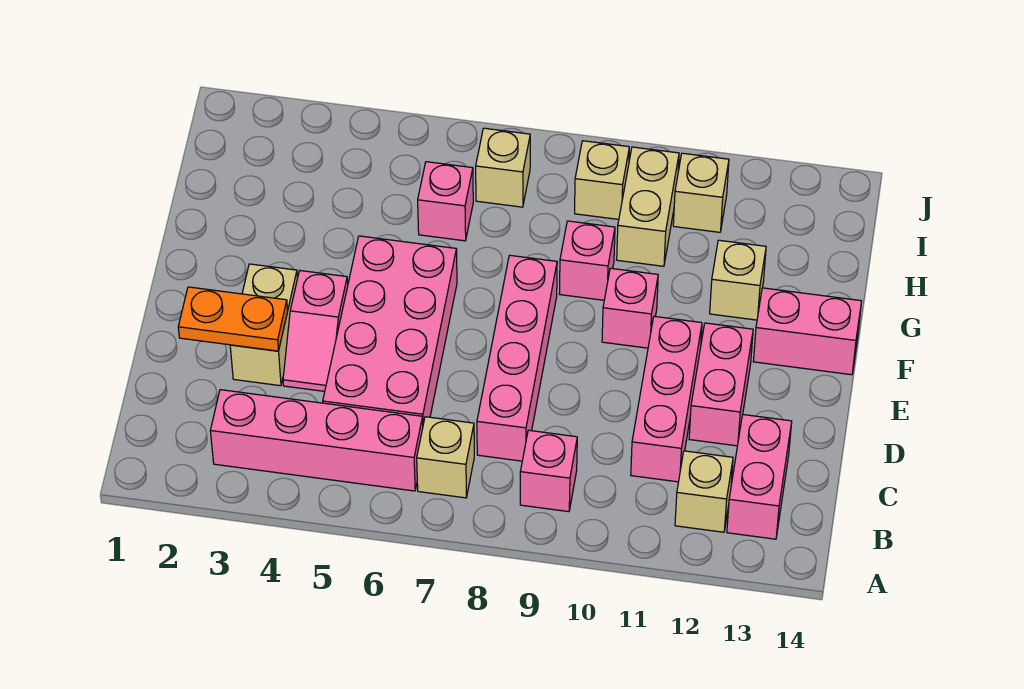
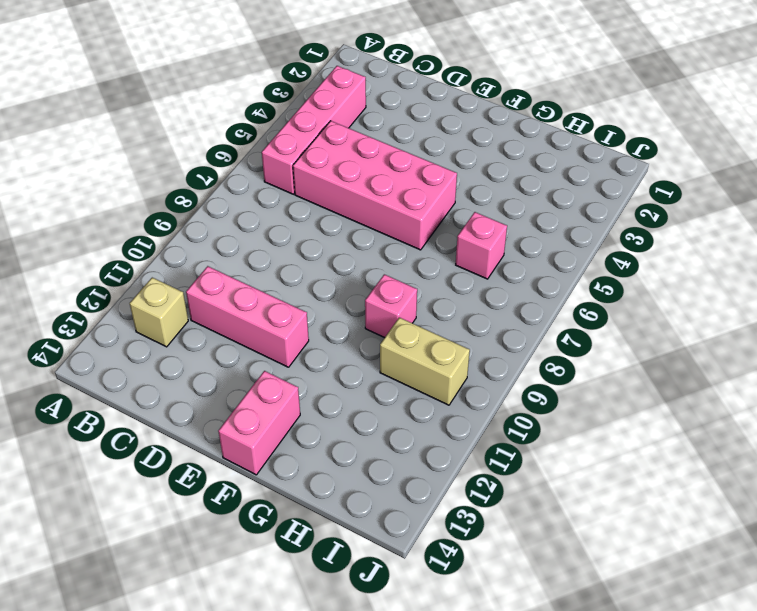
none -> tan 1x1 brick [417,417,474,498]
none -> pink 1x1 brick [520,430,577,512]
none -> pink 1x2 brick [727,414,792,539]

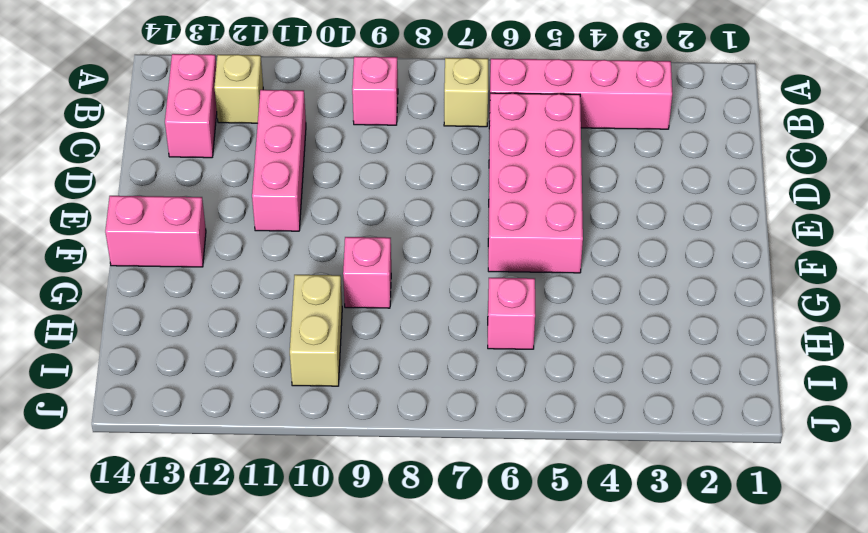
none -> pink 1x4 brick [477,255,557,461]
none -> tan 1x2 brick [230,264,297,386]
none -> pink 1x2 slope [283,271,348,391]

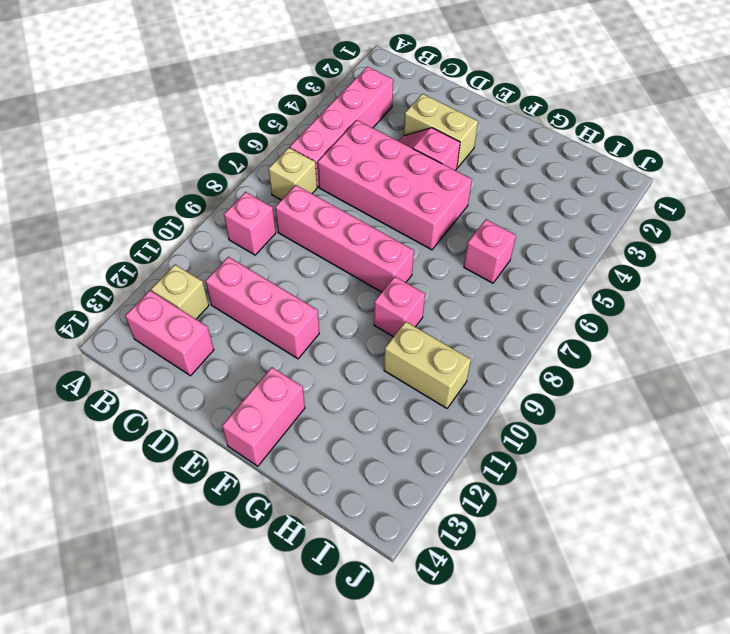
none -> pink 1x2 brick [689,323,753,446]
none -> pink 1x1 brick [602,268,658,348]
none -> tan 1x1 brick [710,240,766,320]

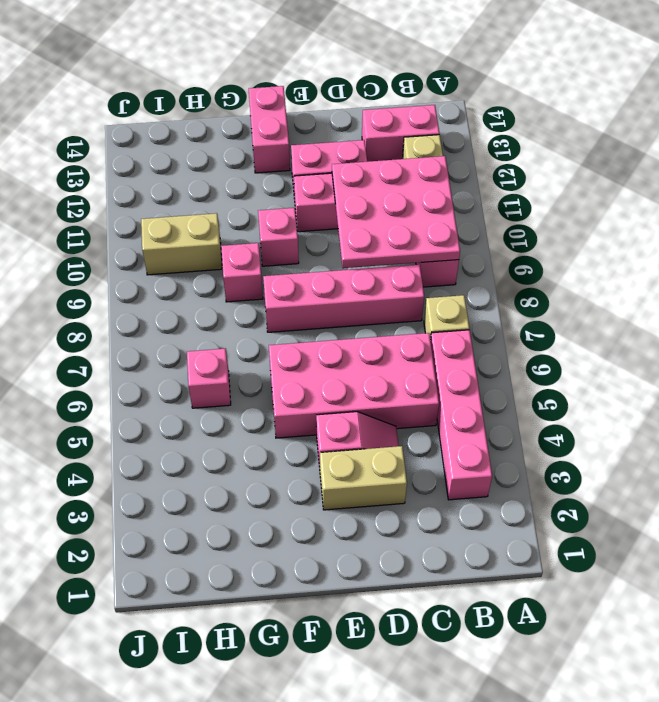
pink 3x3 plate [332,156,460,268] -> none
none -> tan 1x1 brick [710,240,766,320]
none -> tan 1x1 brick [476,128,530,207]
none -> tan 1x1 brick [575,141,629,219]

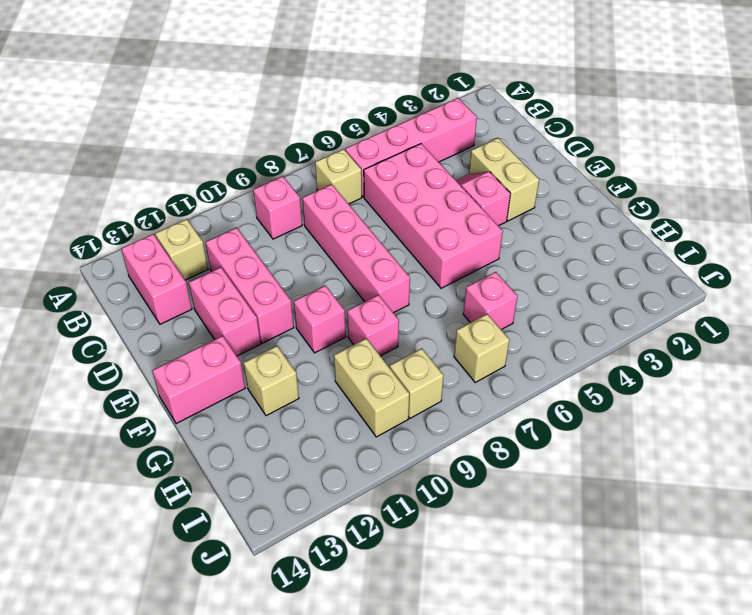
none -> tan 1x1 brick [673,153,729,232]
none -> orange 1x2 plate [178,287,288,351]

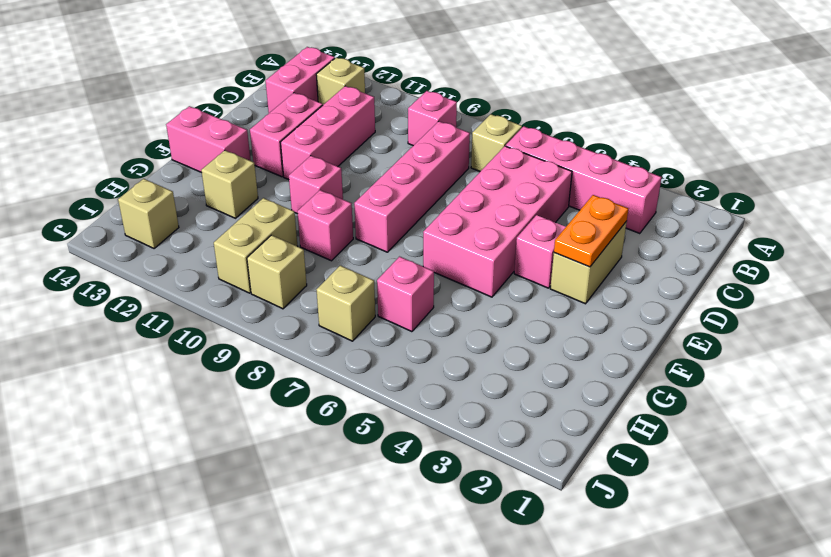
orange 1x2 plate [554,195,628,267] -> orange 1x2 plate turned to [178,287,288,351]
tan 1x1 brick [118,179,179,249] -> tan 1x1 brick moved to [673,153,729,232]

